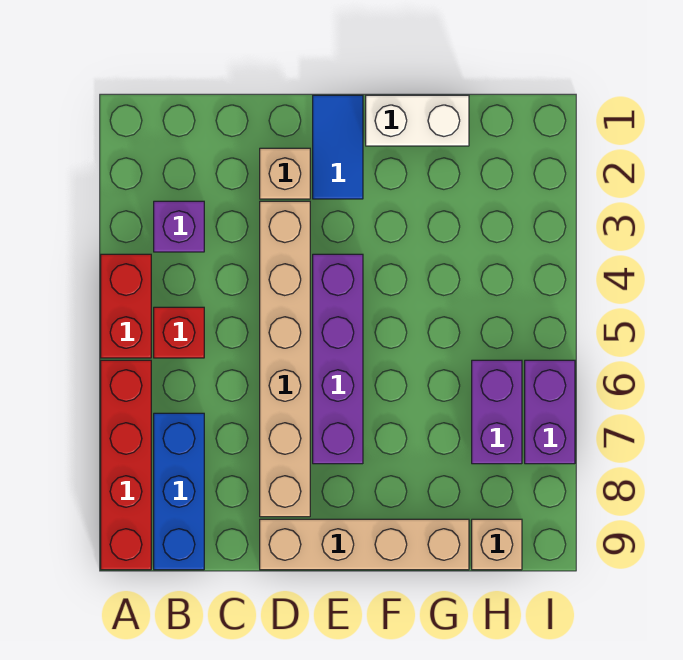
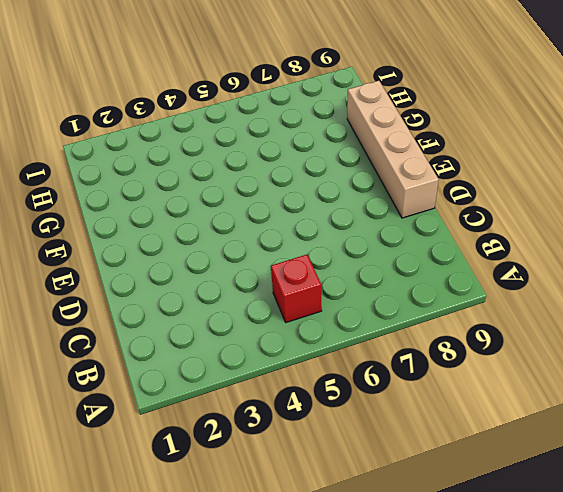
none -> red 1x2 brick [101,254,151,358]
none -> red 1x4 brick [101,360,151,570]
none -> purple 1x1 brick [154,201,204,252]

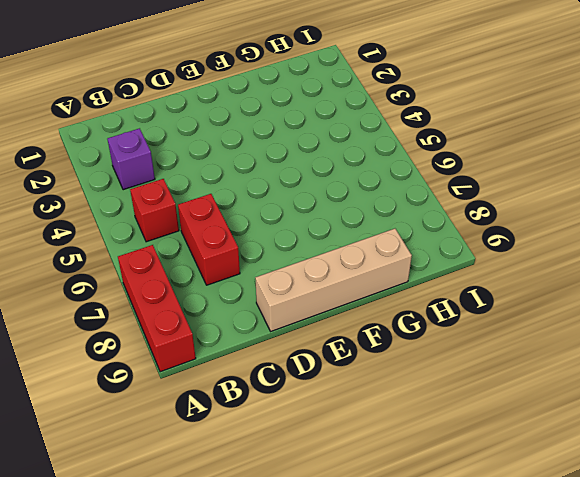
red 1x3 brick [118,245,196,372] -> red 1x4 brick [101,360,151,570]
red 1x2 brick [178,194,240,285] -> red 1x2 brick moved to [101,254,151,358]
none -> blue 1x3 brick [154,413,204,570]
none -> tan 1x1 brick [260,148,310,199]
none -> tan 1x6 brick [260,201,310,517]

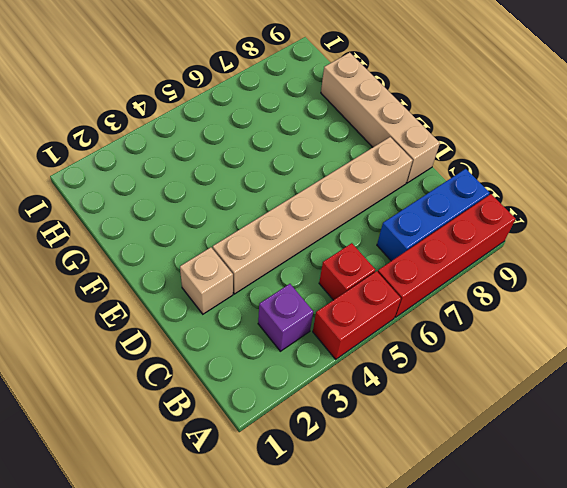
none -> blue 1x2 tile [313,95,363,199]
none -> purple 1x4 brick [313,254,363,464]
none -> white 1x2 brick [366,95,469,146]

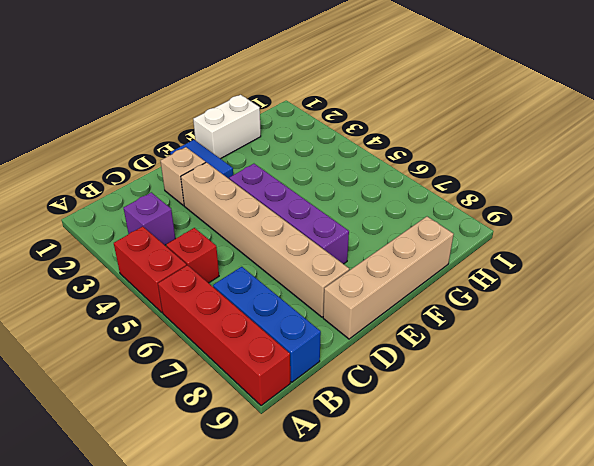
none -> purple 1x2 brick [472,360,522,464]
none -> tan 1x1 brick [472,519,522,570]
none -> purple 1x2 brick [525,360,575,464]

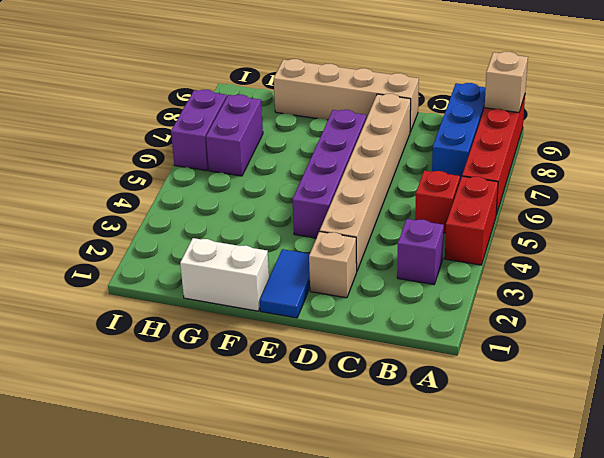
tan 1x1 brick [485,52,528,113] -> tan 1x1 brick moved to [472,519,522,570]

